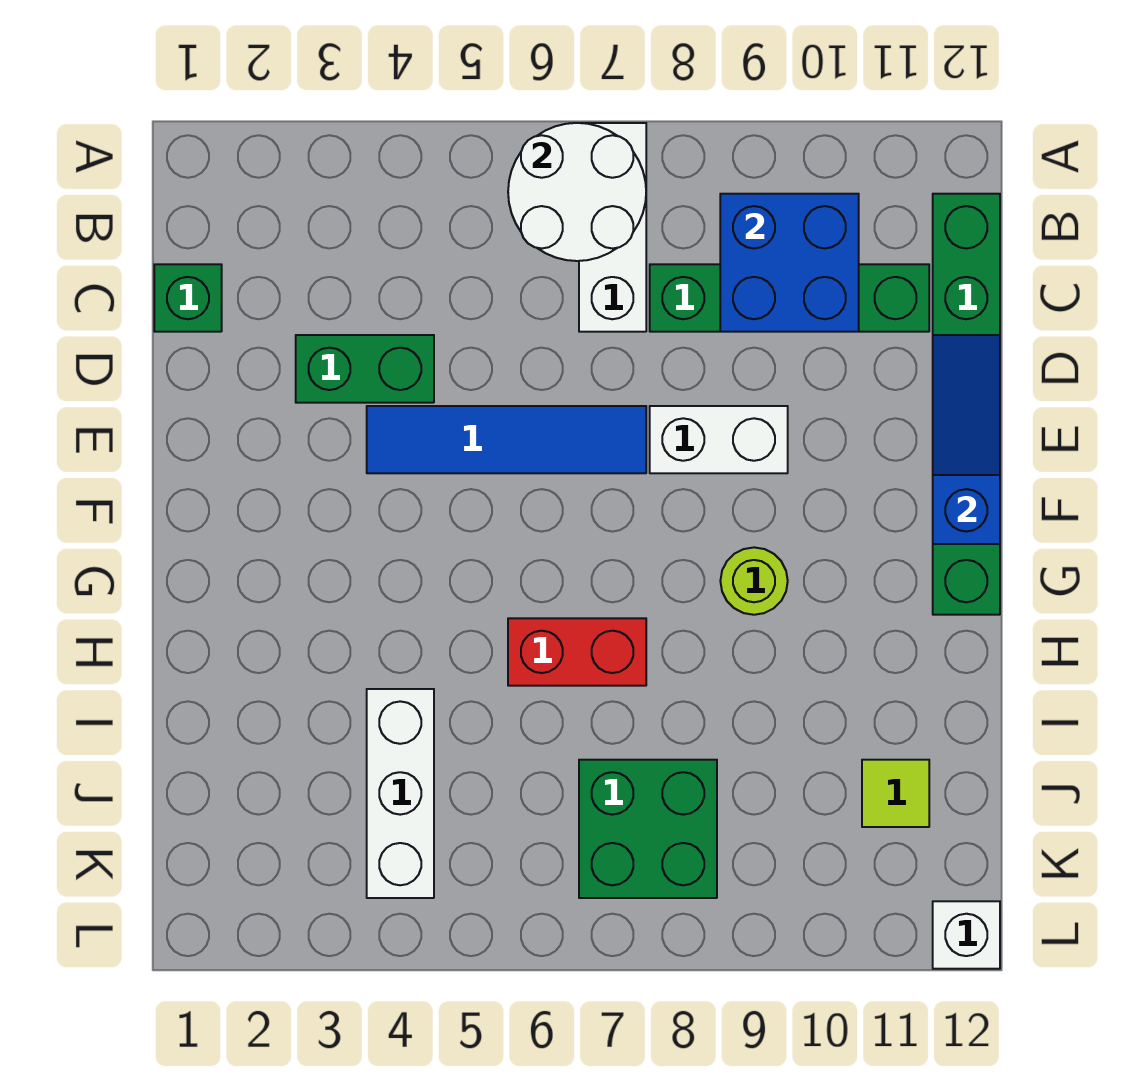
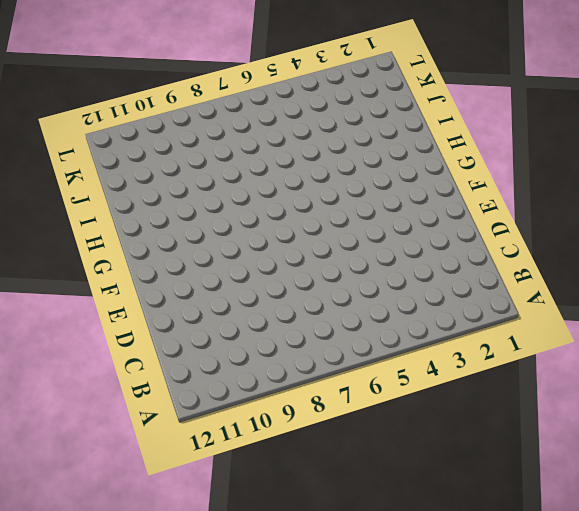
none -> white 1x3 brick [579,123,646,332]
none -> green 1x6 brick [933,194,1000,615]
none -> green 1x1 brick [154,264,222,332]

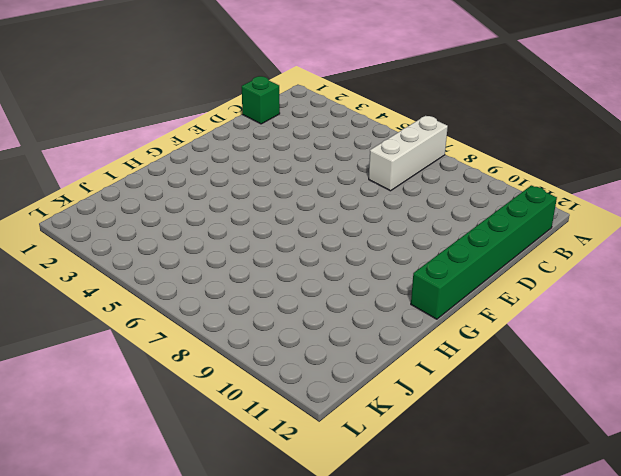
none -> green 1x4 brick [650,264,929,332]
none -> green 1x2 brick [296,335,434,403]
none -> blue 1x4 tile [367,406,646,473]

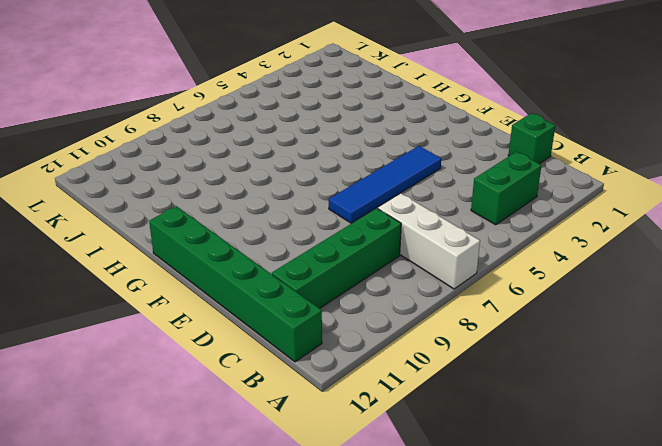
green 1x2 brick [471,152,541,225] -> green 1x2 brick moved to [296,335,434,403]
none -> white 1x2 brick [650,406,788,473]
none -> lime 1x1 round brick [720,547,788,615]
none -> red 1x2 brick [508,618,646,686]

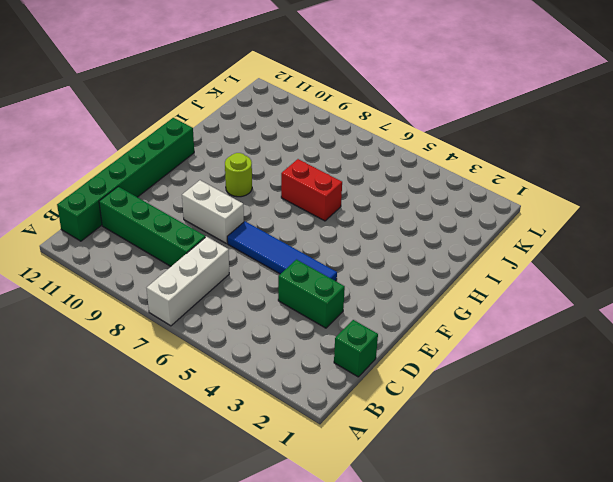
none -> white 1x3 brick [367,689,434,898]
none -> green 2x2 brick [579,760,717,898]
none -> lime 1x1 tile [862,760,929,827]

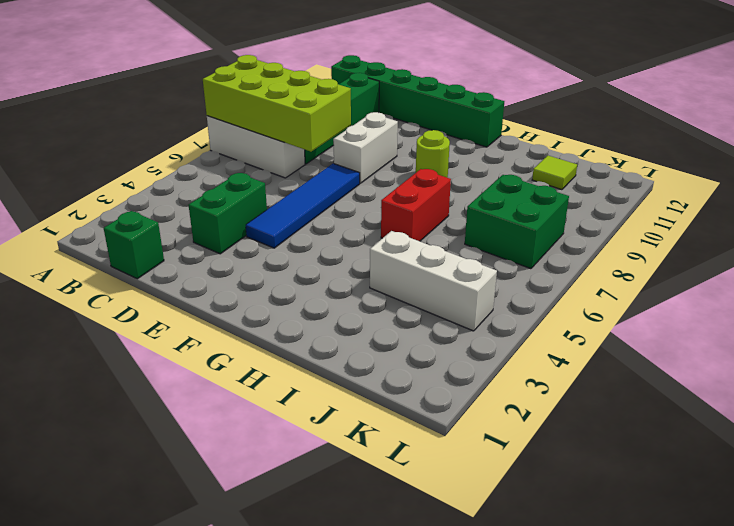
lime 2x4 brick [203,55,351,152] -> white 2x2 round brick [508,123,646,261]
none -> white 1x1 brick [933,901,1000,969]
none -> blue 2x2 brick [720,194,859,332]
none -> blue 1x3 slope [933,335,1000,544]

